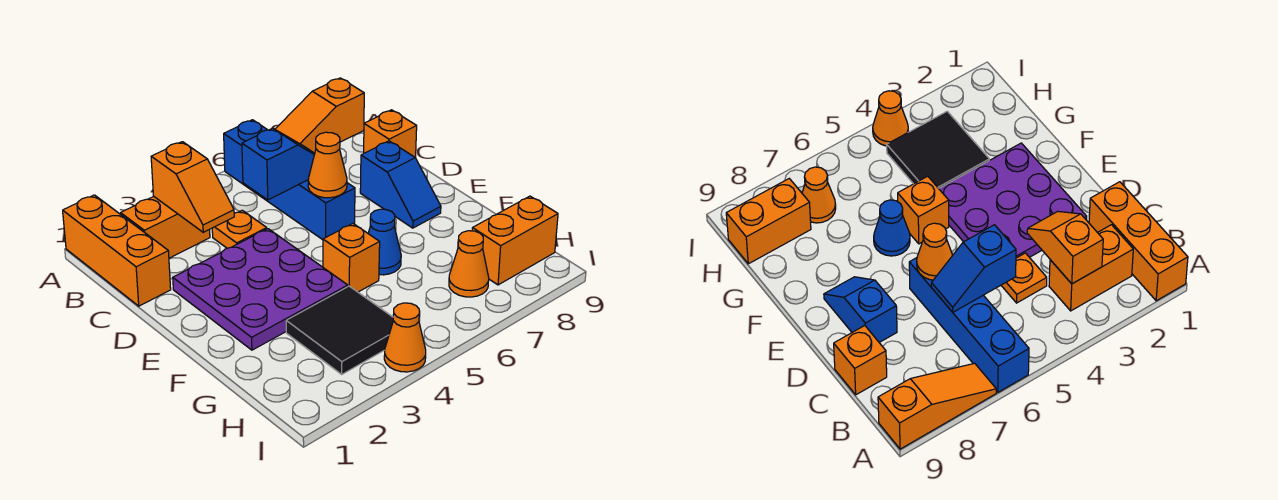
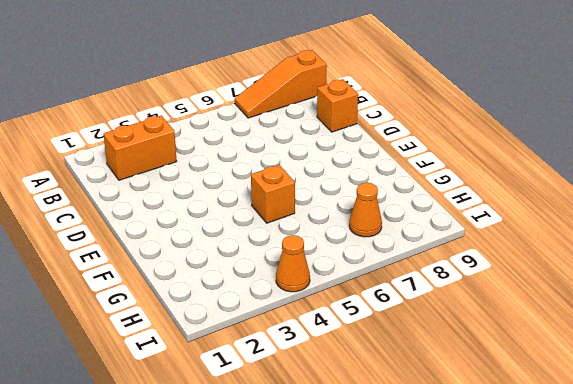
none -> orange 1x3 brick [63,195,171,306]
none -> blue 1x4 brick [224,120,355,240]
none -> orange 1x1 plate [212,210,267,248]

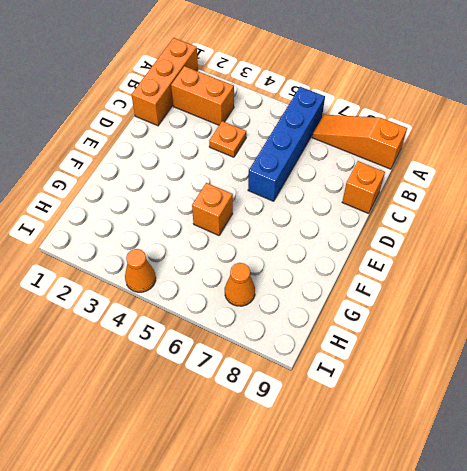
none -> purple 3x3 plate [173,229,348,350]
none -> blue 1x2 slope [360,141,441,228]
none -> blue 1x1 cone [368,209,401,275]

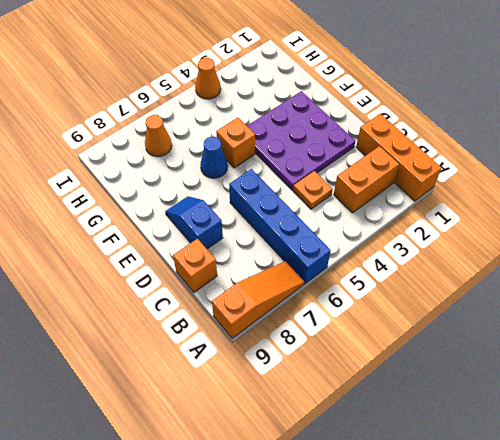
none -> black 2x2 tile [286,286,393,374]
none -> orange 1x2 brick [472,196,558,285]
none -> orange 1x2 slope [151,142,234,232]

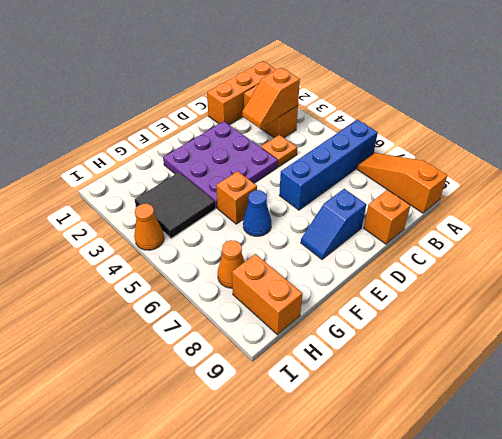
none -> blue 1x2 slope [242,128,315,200]
none -> orange 1x1 cone [308,132,347,198]

